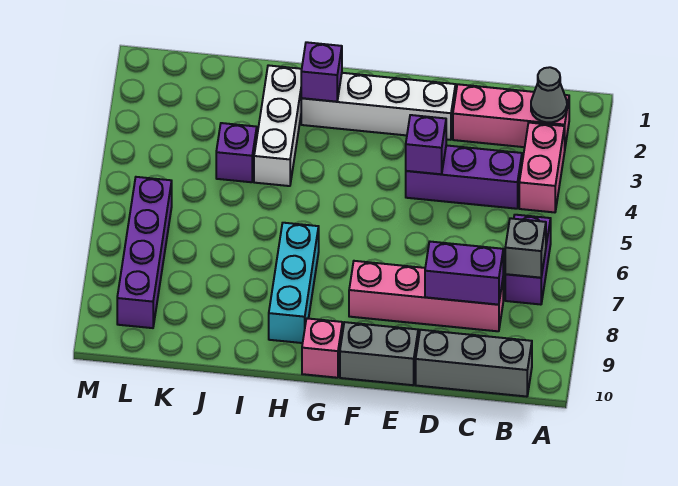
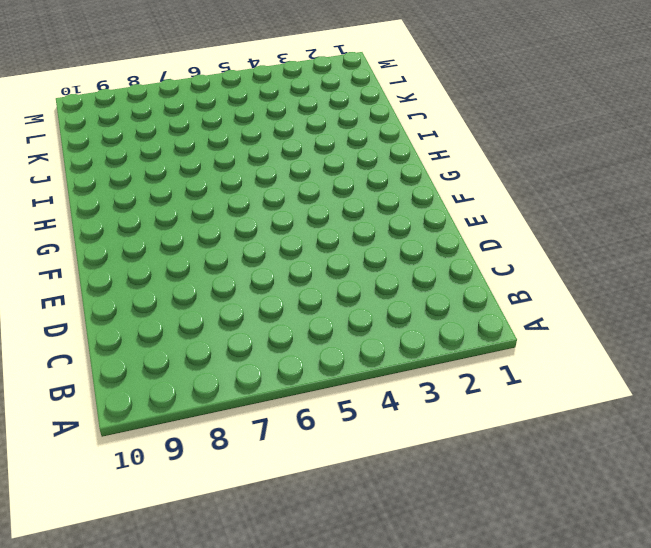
none -> pink 1x3 brick [453,84,569,147]
none -> pink 1x2 brick [519,123,565,212]
none -> purple 1x2 brick [505,215,551,305]

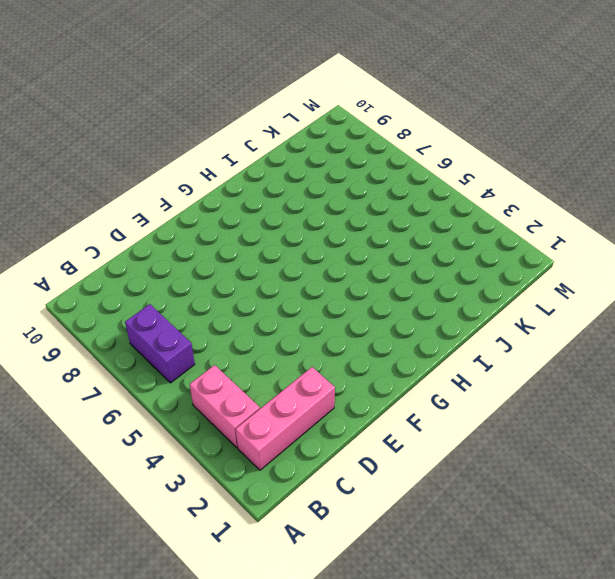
none -> grey 1x3 brick [416,330,532,397]
none -> purple 1x3 brick [406,145,522,209]
none -> pink 1x4 brick [349,261,503,331]

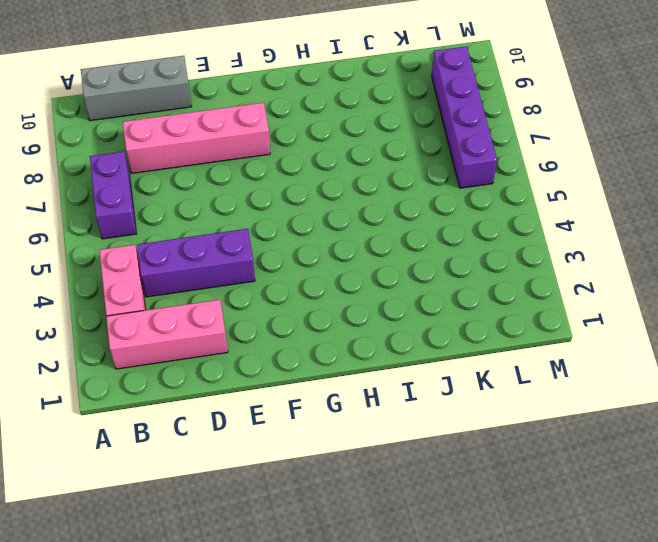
none -> white 1x4 brick [301,73,456,140]
none -> grey 1x2 brick [340,322,418,385]
none -> pink 1x1 brick [302,318,342,378]

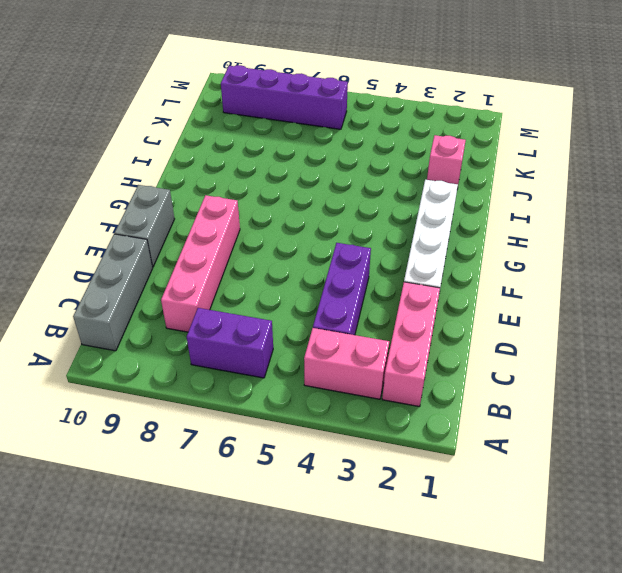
pink 1x1 brick [427,135,466,189] -> pink 1x1 brick moved to [302,318,342,378]
none -> cyan 1x3 brick [269,223,319,343]
none -> white 1x3 brick [254,65,302,186]
none -> purple 1x1 brick [216,123,257,182]

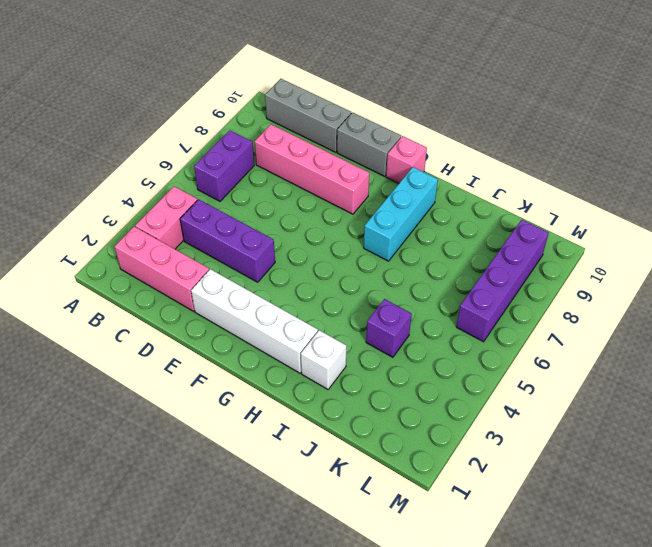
white 1x1 brick [301,330,347,389] -> white 1x3 brick [254,65,302,186]
none -> grey 1x1 cone [531,67,567,123]
none -> grey 1x1 brick [505,218,546,278]
none -> purple 1x2 brick [425,242,503,305]

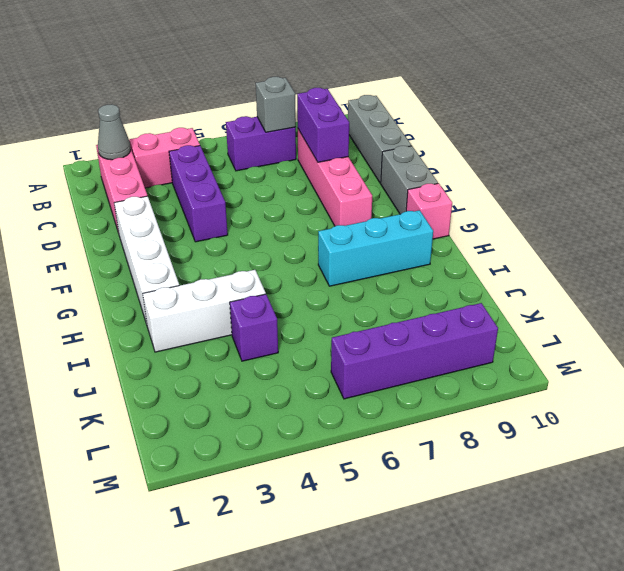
none -> purple 1x1 brick [406,115,446,174]
none -> purple 1x1 brick [301,42,342,102]

